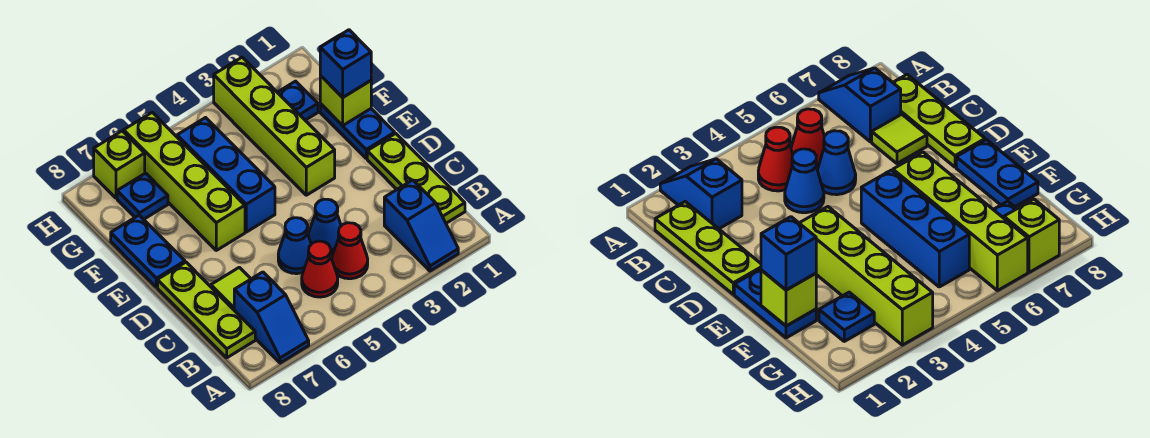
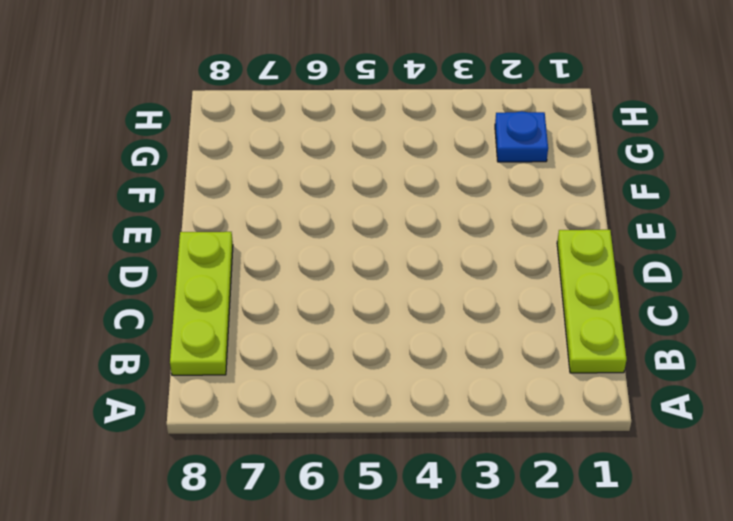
none -> blue 1x2 slope [384,180,458,271]
none -> blue 1x2 slope [234,272,309,363]
none -> red 1x1 cone [332,223,368,279]

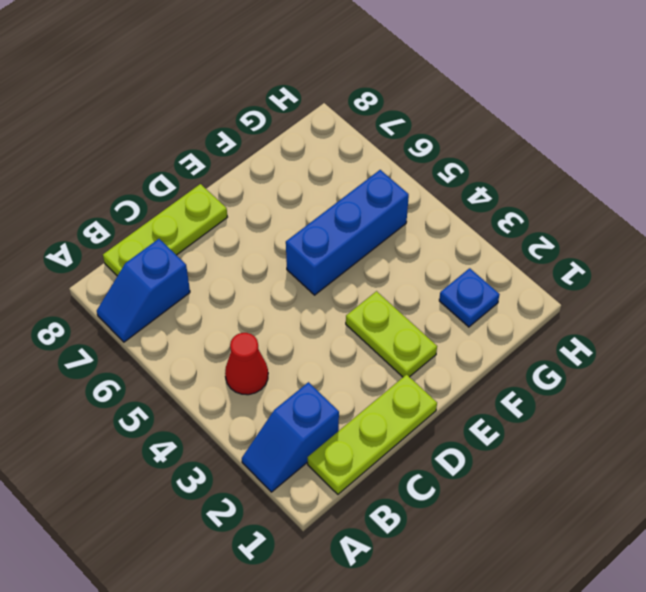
lime 1x2 plate [346,291,437,377] -> lime 1x4 brick [214,57,335,195]
none -> red 1x1 cone [302,241,338,297]
none -> blue 1x1 cone [308,199,341,255]
none -> blue 1x1 cone [278,218,311,274]

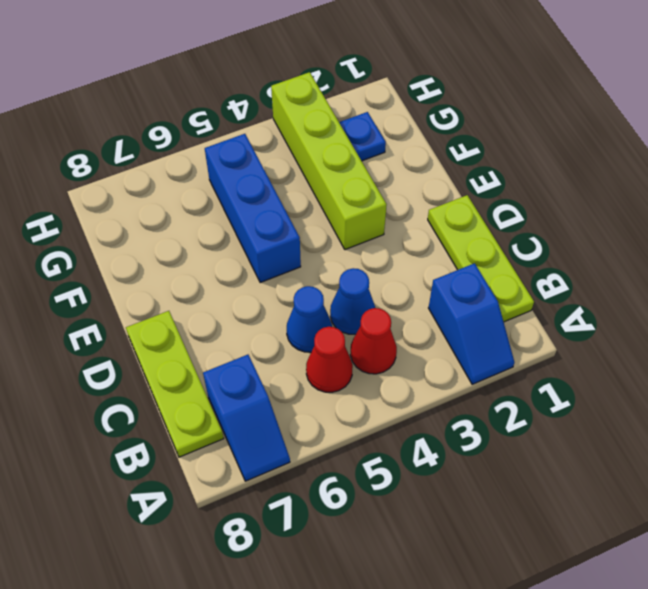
none -> lime 1x1 tile [211,267,251,310]
none -> blue 1x2 plate [320,104,395,158]
none -> lime 1x4 brick [124,112,245,250]

